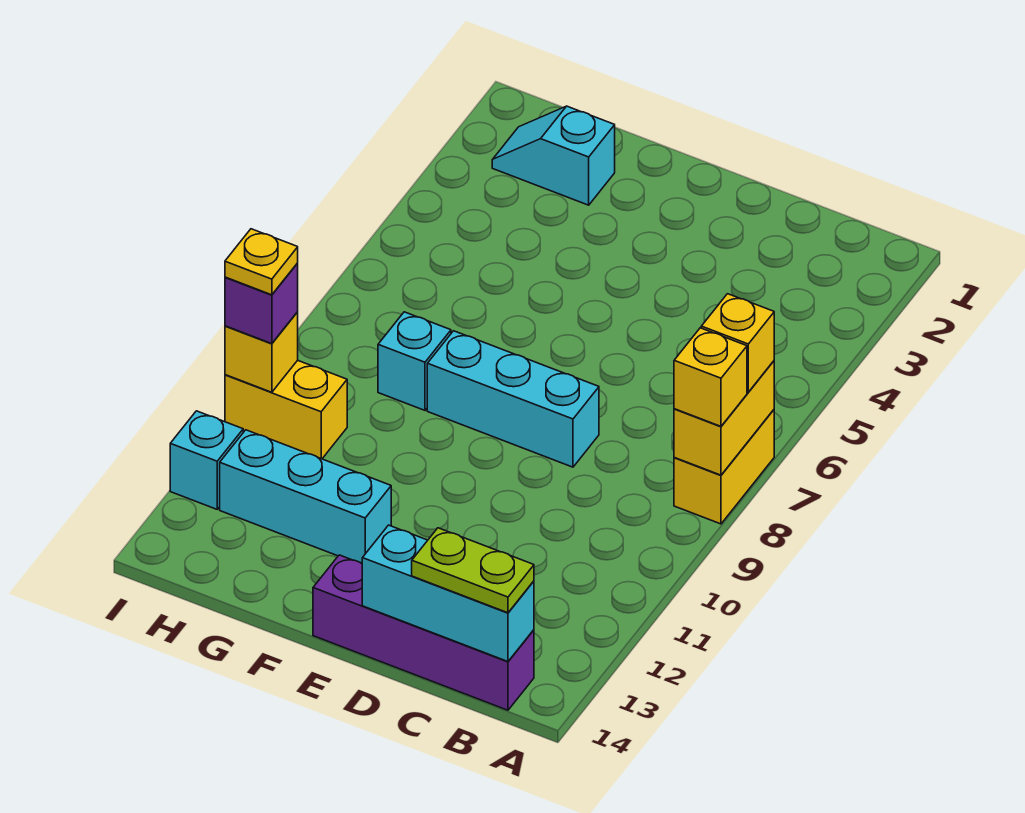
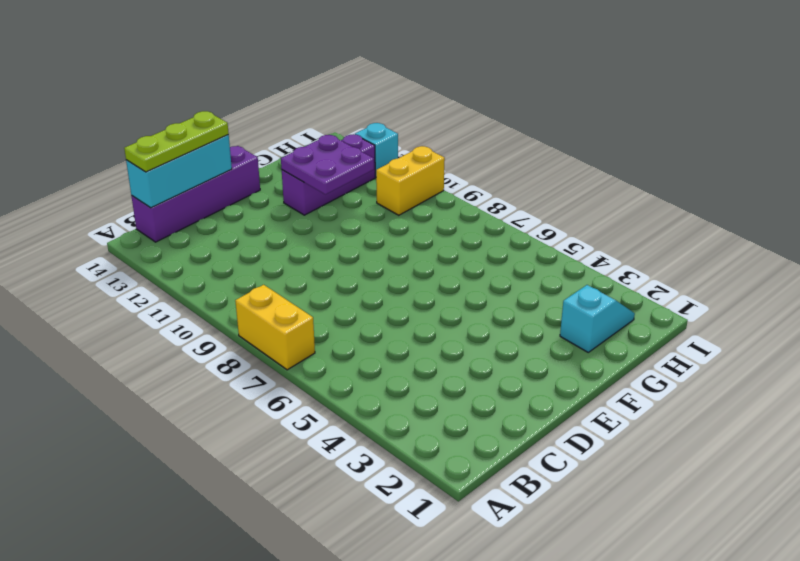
lime 1x3 plate [124,111,229,172] -> lime 1x2 plate [412,528,534,613]
purple 2x2 plate [281,135,374,194] -> none
purple 1x3 brick [282,134,375,215] -> cyan 1x3 brick [220,430,391,563]
none -> cyan 1x3 brick [427,331,599,467]
none -> cyan 1x1 brick [378,312,451,410]
none -> yellow 1x2 brick [674,361,774,475]

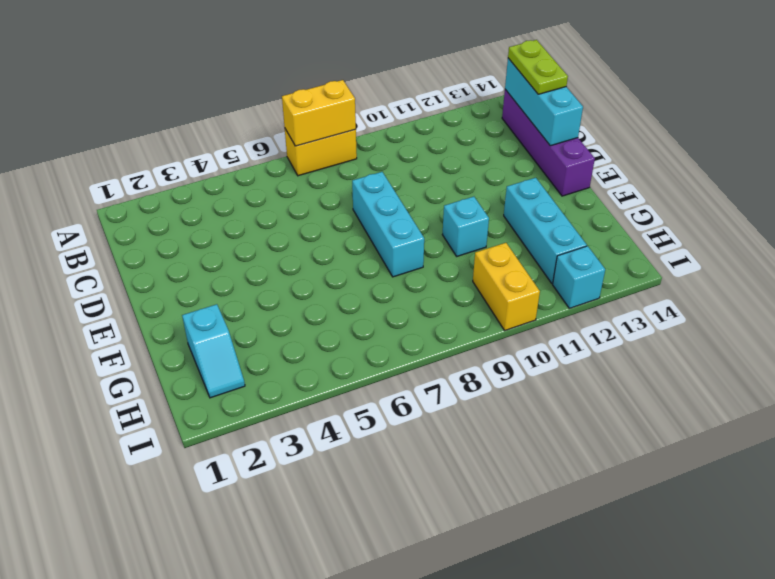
cyan 1x1 brick [442,197,489,256] -> cyan 1x1 brick moved to [378,312,451,410]
none -> yellow 1x1 brick [225,312,298,392]
none -> yellow 1x1 brick [701,294,774,392]
none -> yellow 1x1 brick [674,328,747,426]

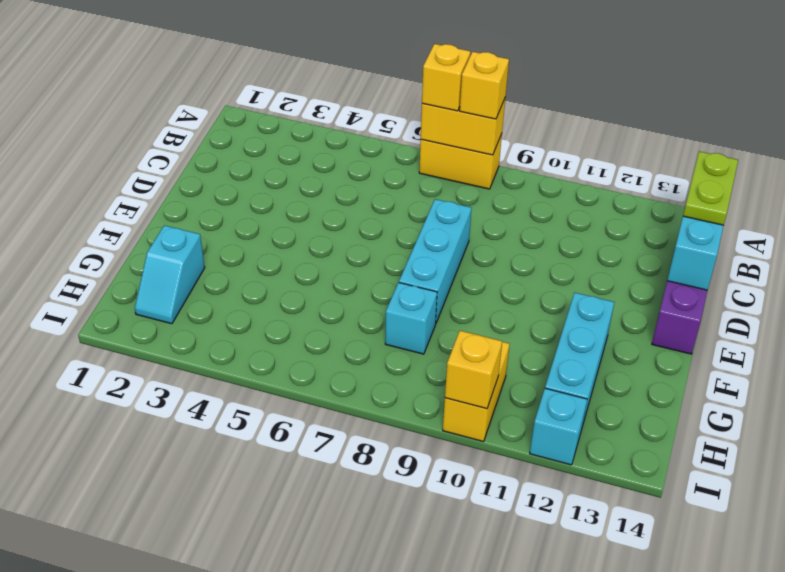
none -> purple 1x1 brick [225,263,298,344]
none -> yellow 1x1 plate [225,229,298,295]

